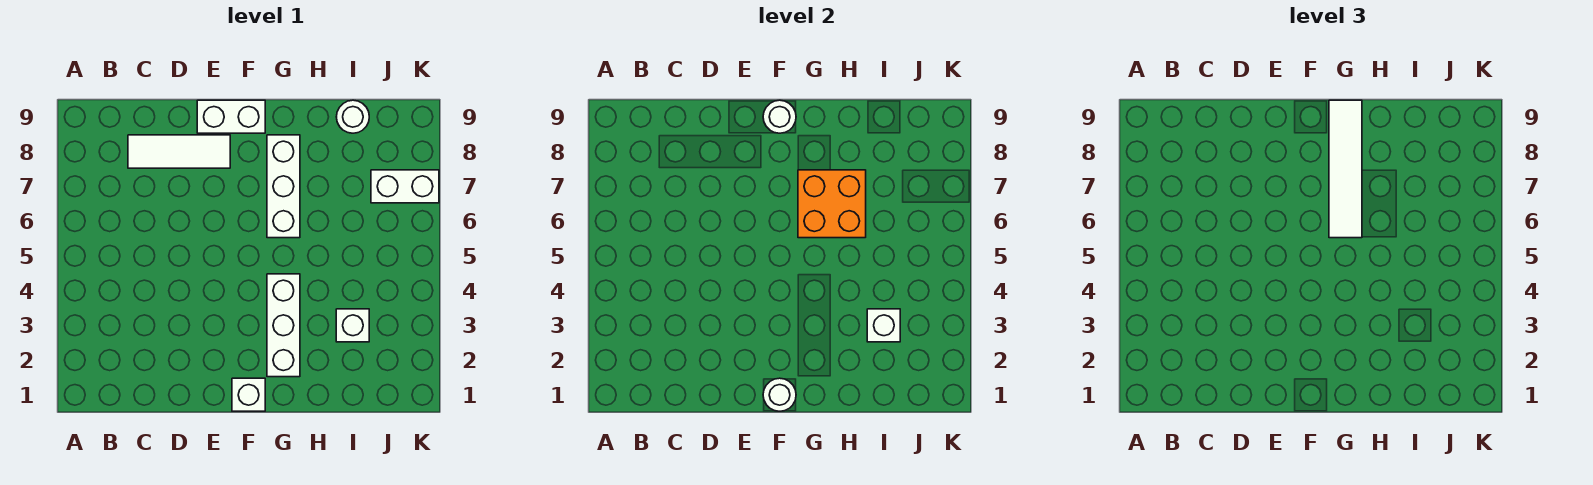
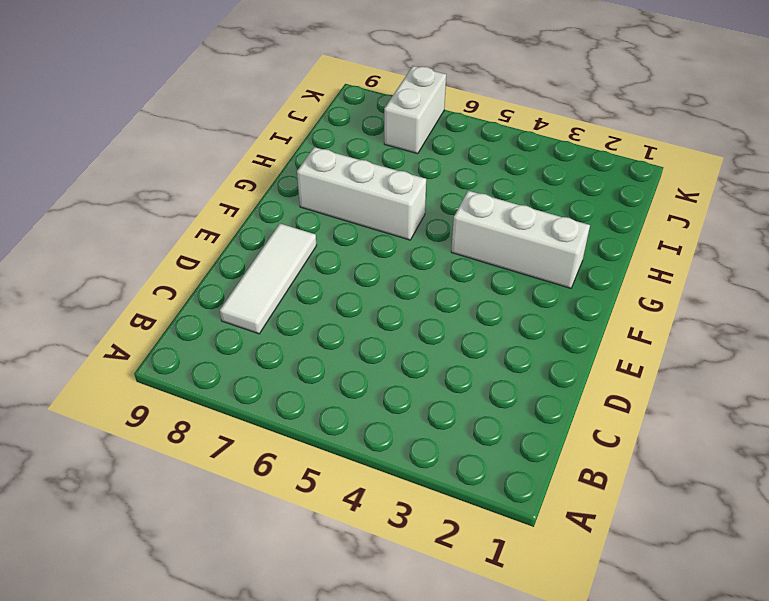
none -> white 1x2 brick [197,100,265,133]
none -> white 1x1 brick [232,378,265,411]
none -> white 1x1 brick [336,309,369,342]

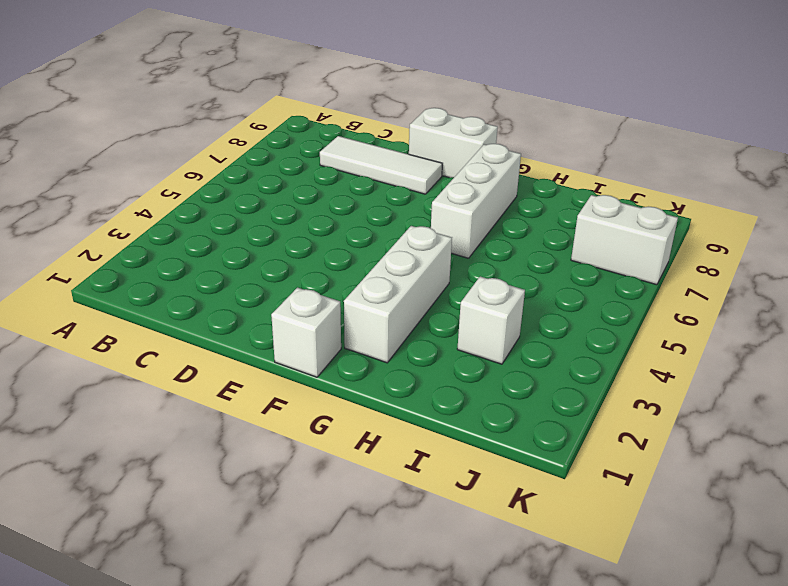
none -> white 1x1 round brick [336,100,369,133]
none -> white 1x1 round brick [763,378,796,411]
none -> white 1x1 round brick [763,100,796,133]

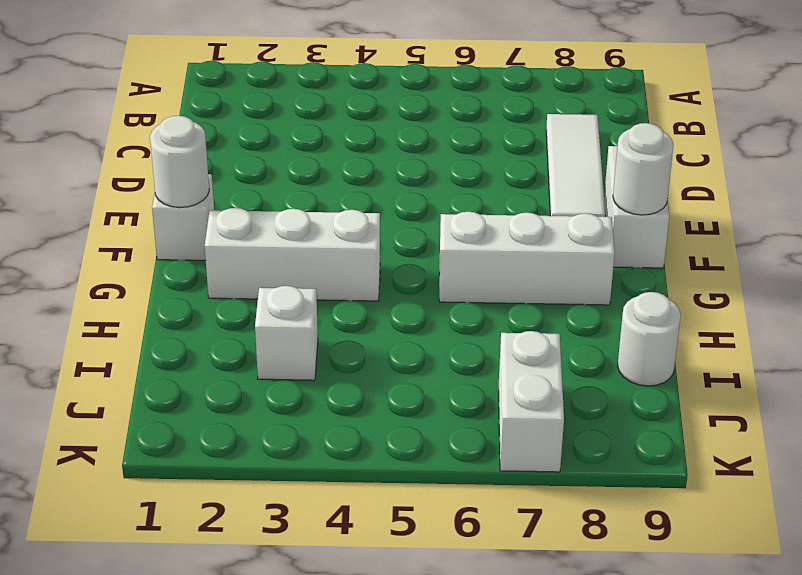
none -> orange 2x2 brick [798,170,866,238]
none -> white 1x1 brick [867,309,900,342]
none -> white 1x4 tile [1329,100,1362,238]

